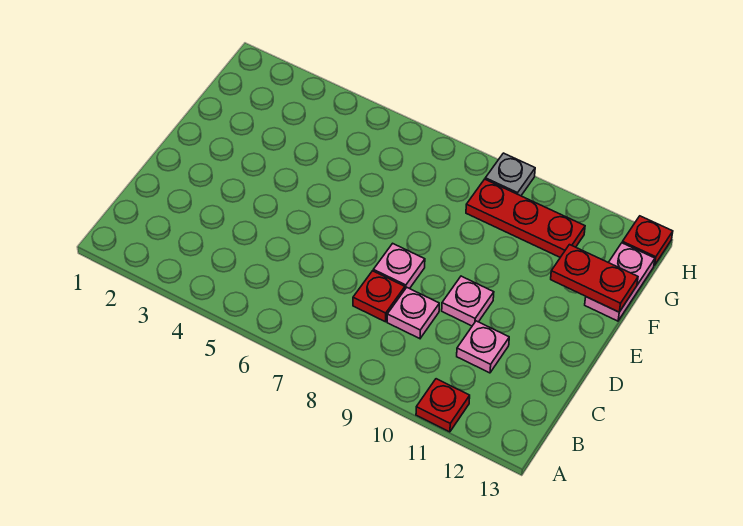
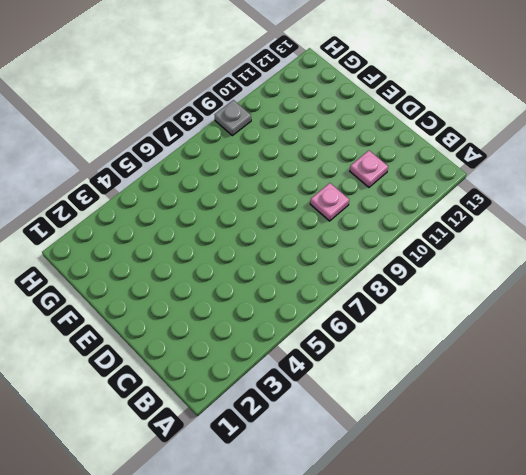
none -> red 1x1 plate [416,379,470,432]
none -> red 1x1 plate [353,271,405,322]

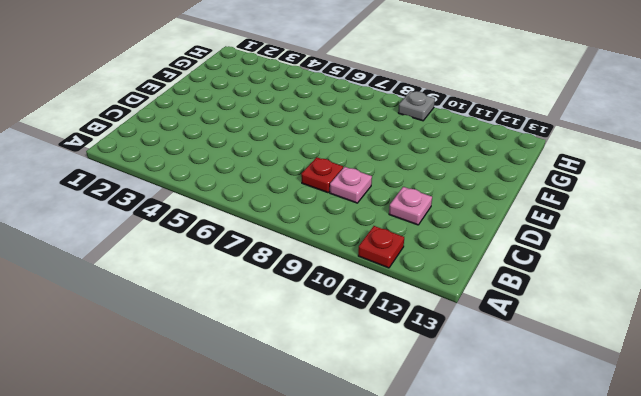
none -> pink 1x1 plate [373,243,425,289]
none -> pink 1x1 plate [442,276,494,326]

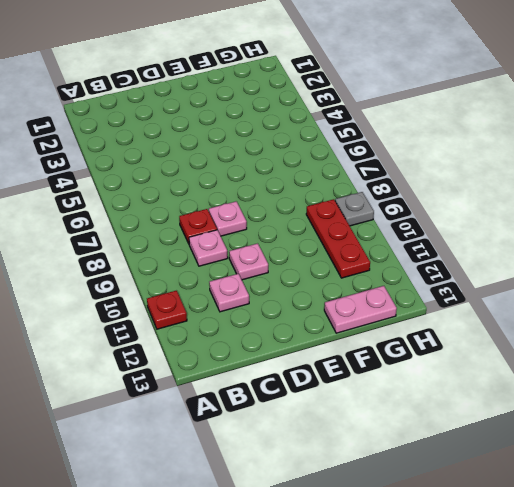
none -> red 1x1 plate [622,216,673,266]
none -> red 1x2 plate [551,245,638,312]

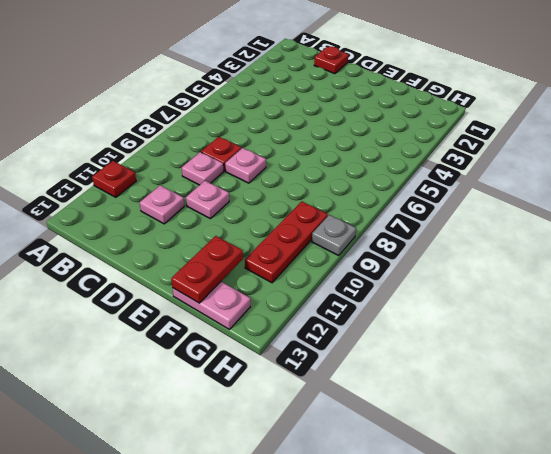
red 1x1 plate [314,46,348,74] -> red 1x1 plate moved to [622,216,673,266]

